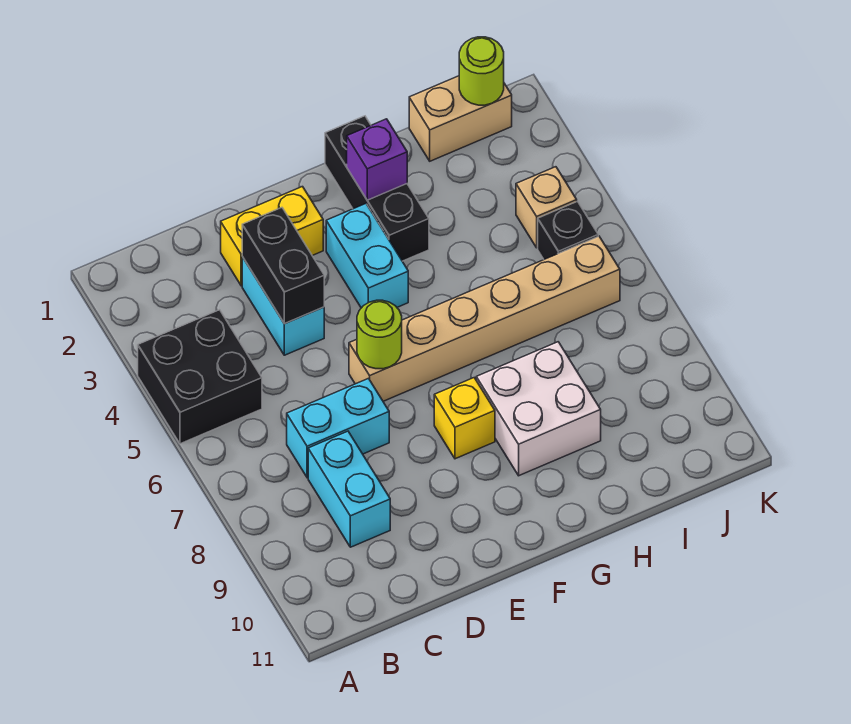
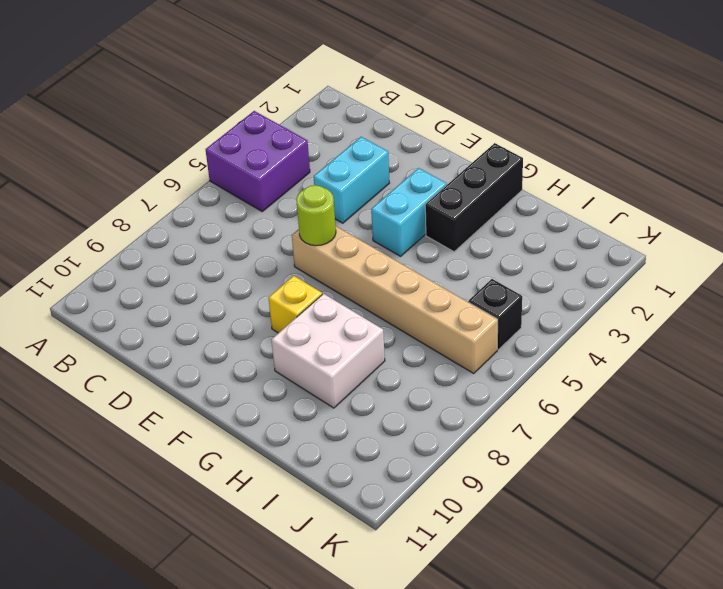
purple 2x2 brick [206,111,310,211] -> black 2x2 brick [138,310,262,444]
none -> cyan 1x2 brick [287,379,389,478]
none -> cyan 1x2 brick [308,431,390,547]
none -> yellow 1x2 brick [221,187,323,286]

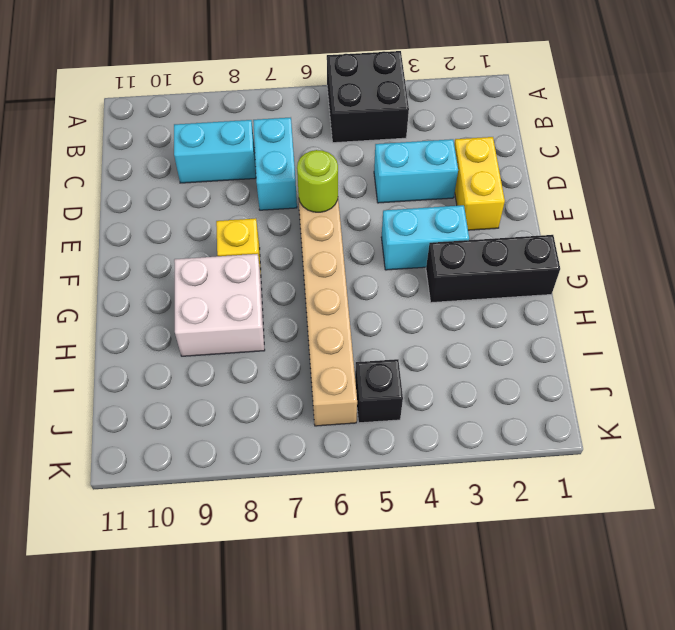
none -> tan 1x2 brick [409,76,512,161]
none -> tan 1x1 brick [516,167,577,248]
none -> black 1x2 brick [242,208,324,324]

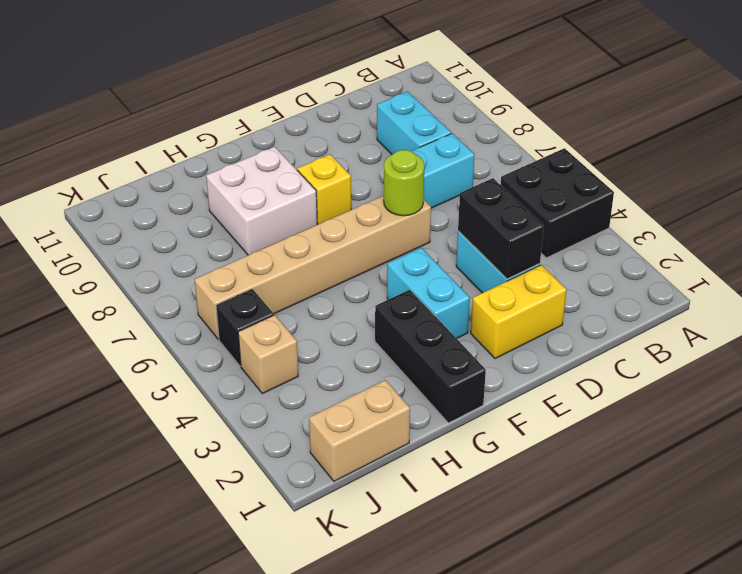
none -> purple 1x1 brick [347,119,407,200]
none -> lime 1x1 round brick [459,37,504,105]

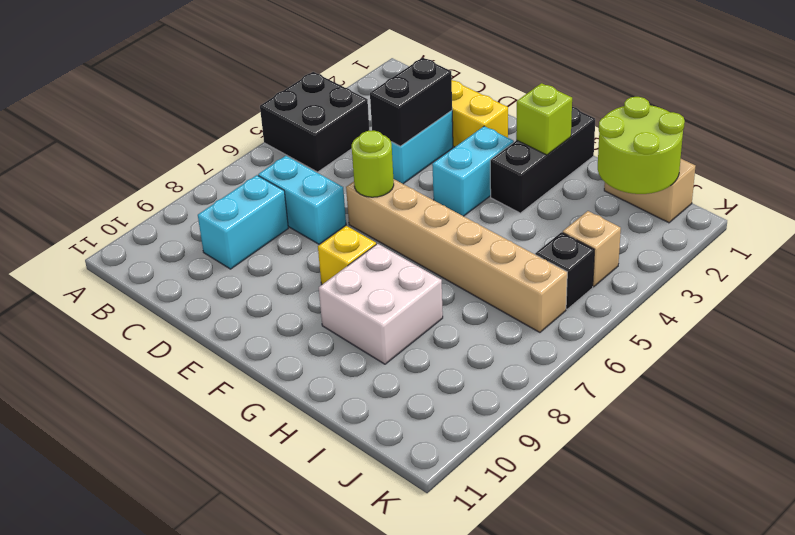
lime 1x1 brick [516,83,572,155] -> purple 1x1 brick [347,119,407,200]
lime 2x2 round brick [598,97,685,194] -> lime 1x1 round brick [459,37,504,105]

